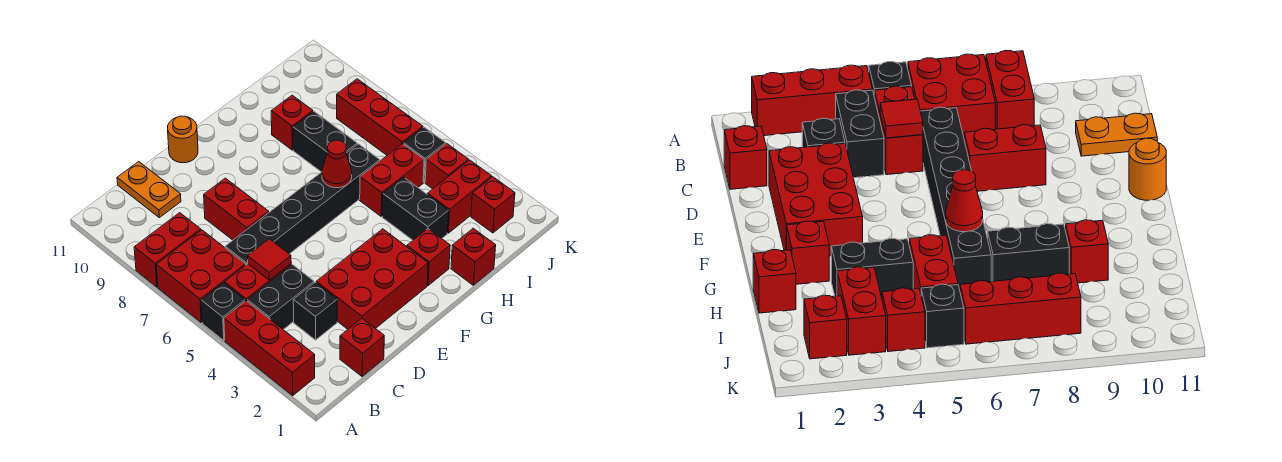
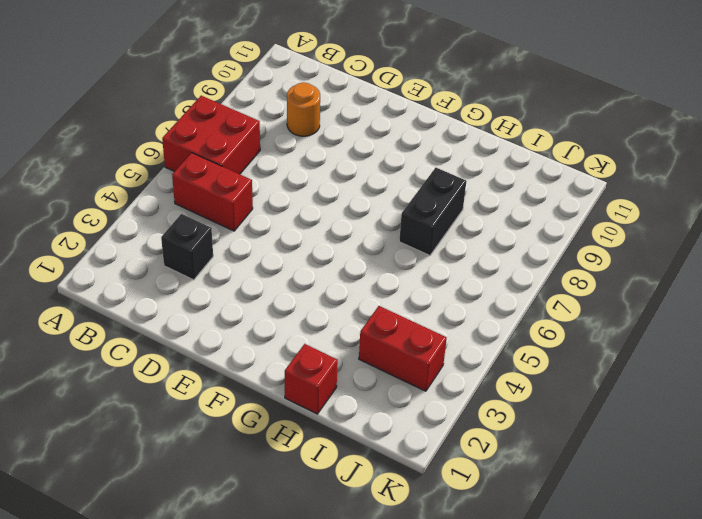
orange 1x1 round brick [287,82,320,136] -> orange 1x1 round brick moved to [168,116,198,163]
none -> red 1x3 brick [224,301,315,395]
none -> black 1x1 brick [201,283,245,340]
none -> red 1x2 brick [134,213,201,287]

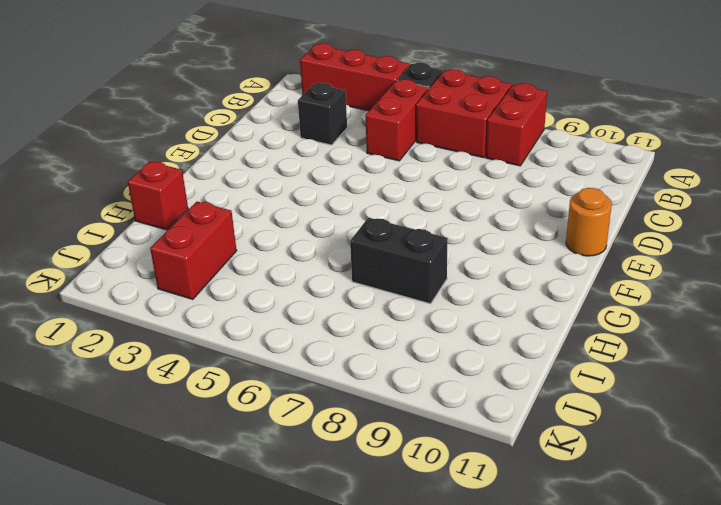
none -> black 1x2 brick [247,265,314,330]
none -> red 1x1 brick [340,318,384,376]
none -> black 1x6 brick [225,144,380,265]

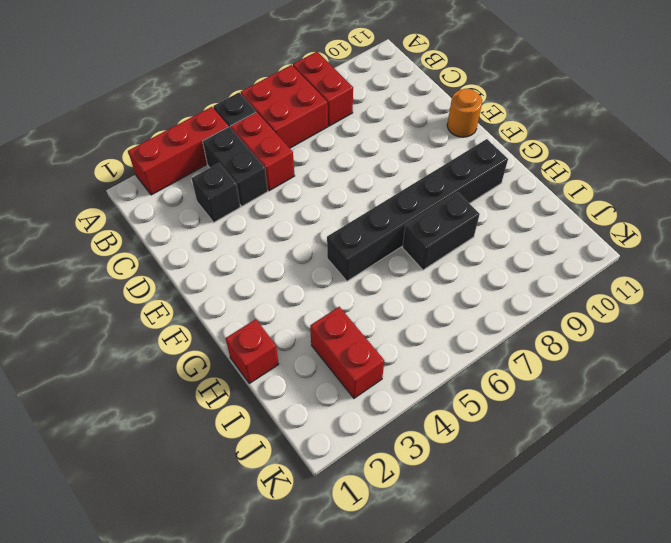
black 1x6 brick [327,139,508,281] -> black 1x6 brick turned to [225,144,380,265]
none -> red 1x1 brick [340,318,384,376]
none -> orange 1x2 plate [117,162,181,218]
none -> red 2x3 brick [316,229,428,329]

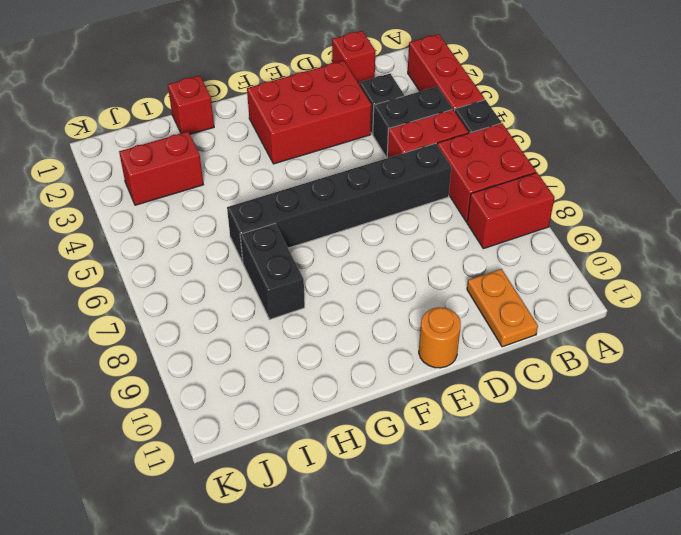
none -> red 1x2 brick [204,178,269,240]
none -> red 1x1 brick [407,229,450,285]
none -> black 1x2 brick [382,177,449,240]

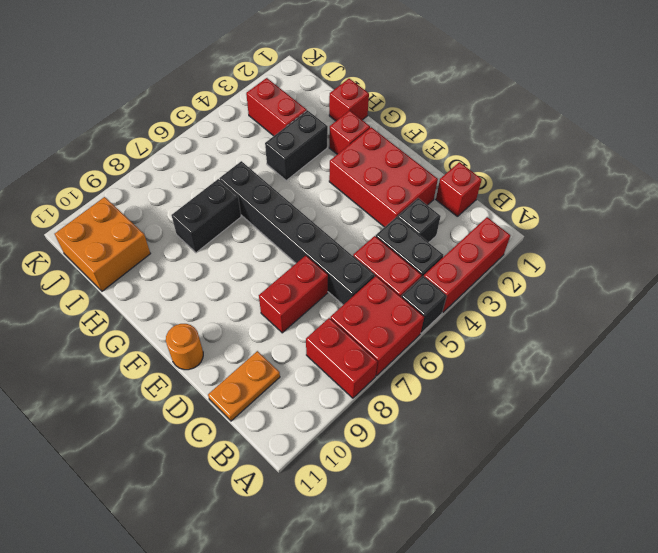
orange 2x2 brick [55,197,150,291] -> none
none -> red 1x2 brick [360,144,424,216]
none -> red 1x1 brick [271,95,313,150]
none -> red 1x1 brick [471,177,515,233]

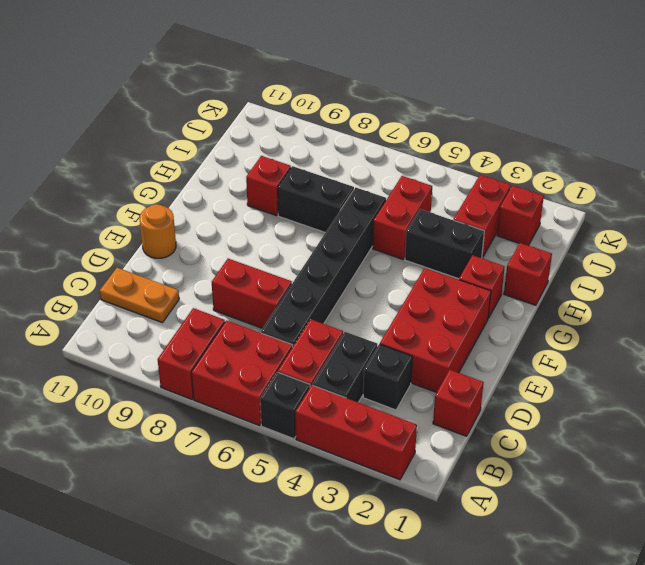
none -> red 1x1 brick [425,144,468,189]
none -> black 1x1 brick [404,127,446,182]
none -> red 1x3 brick [337,79,423,155]

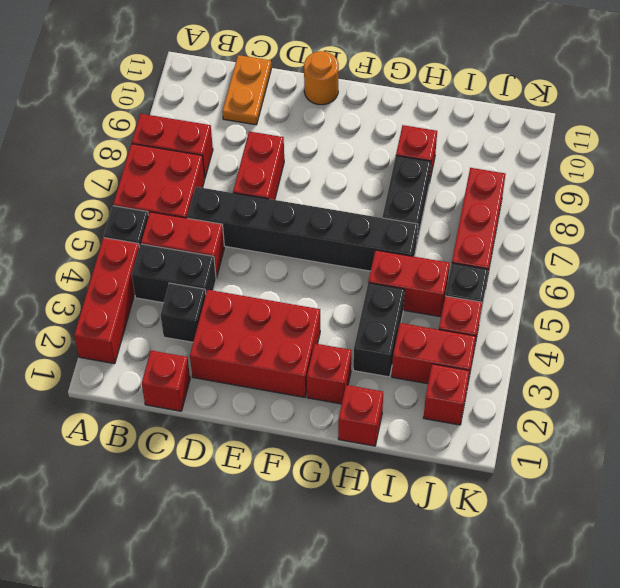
none -> red 1x1 tile [247,239,291,280]
none -> red 1x1 cone [322,140,352,188]

